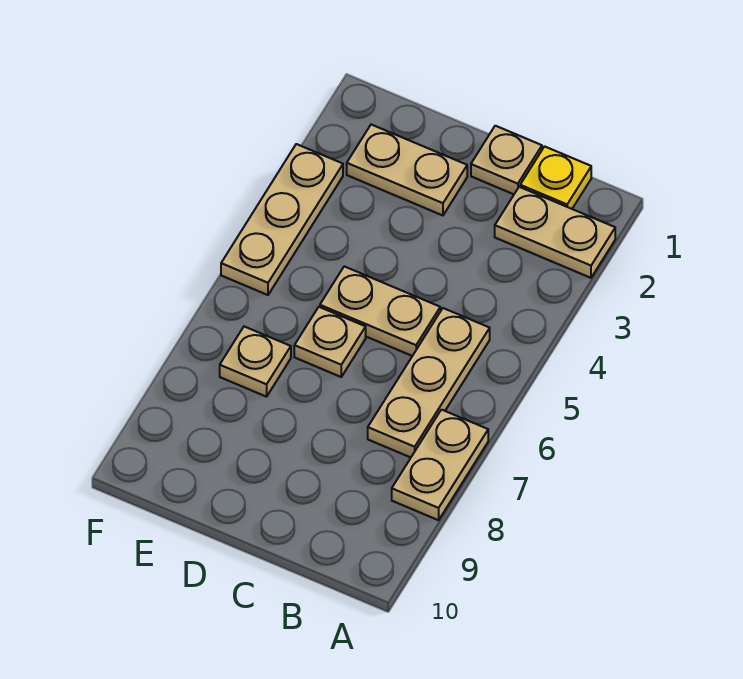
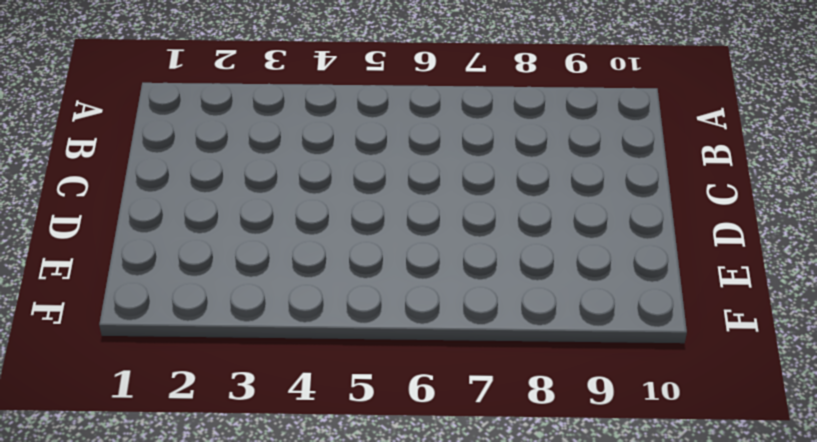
none -> tan 1x2 plate [495,187,615,278]
none -> tan 1x2 plate [392,410,488,520]

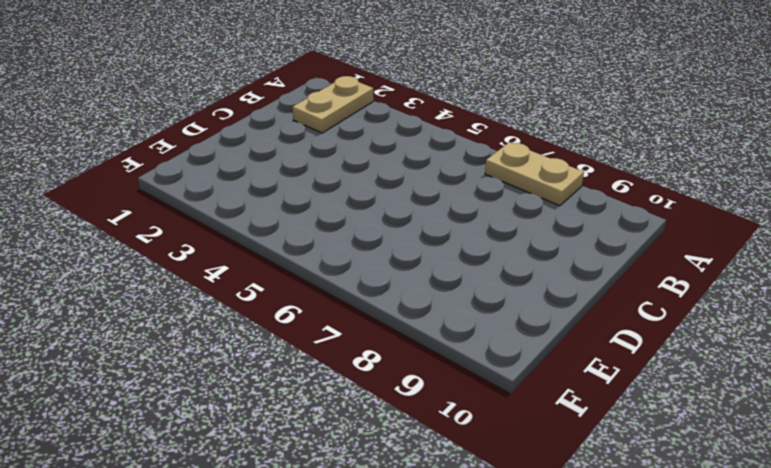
none -> yellow 1x1 plate [520,146,591,209]
none -> tan 1x3 plate [368,308,490,457]

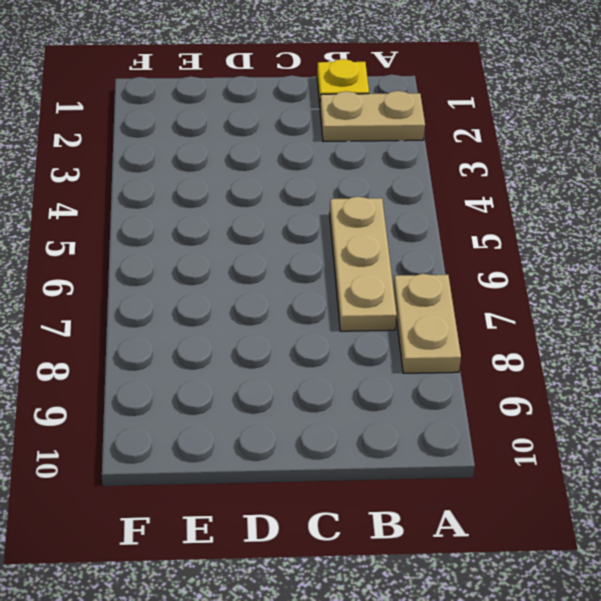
none -> tan 1x1 plate [471,126,542,194]
none -> tan 1x2 plate [320,266,440,356]

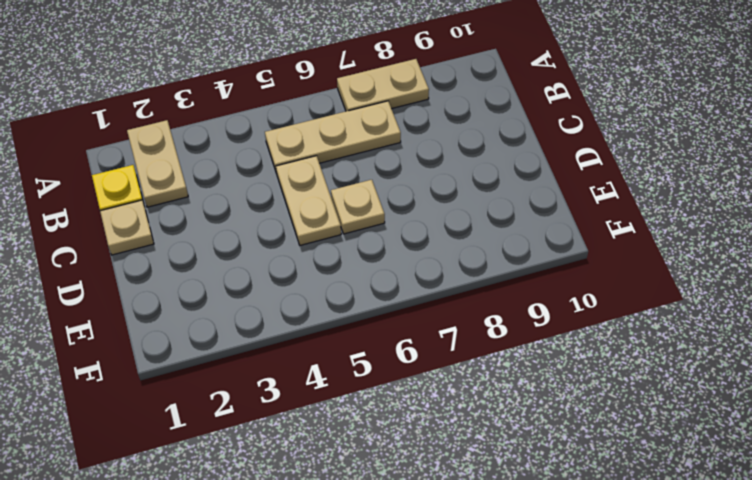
none -> tan 1x2 plate [347,125,467,215]
none -> tan 1x1 plate [220,326,291,397]

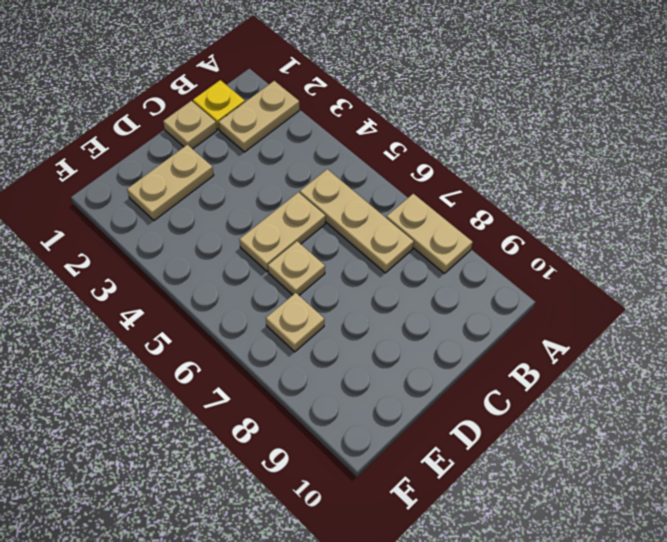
none -> tan 1x3 plate [221,144,343,295]

